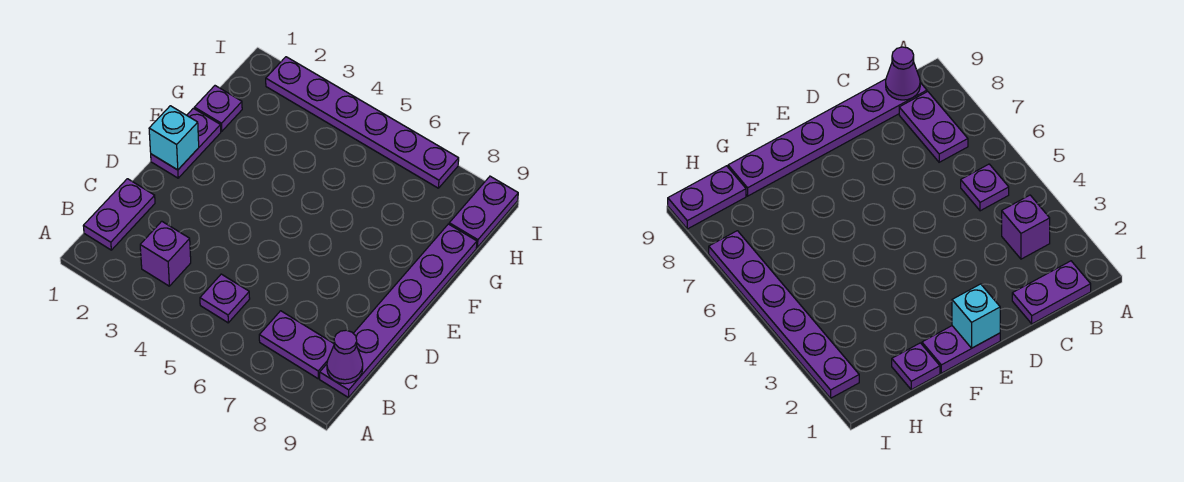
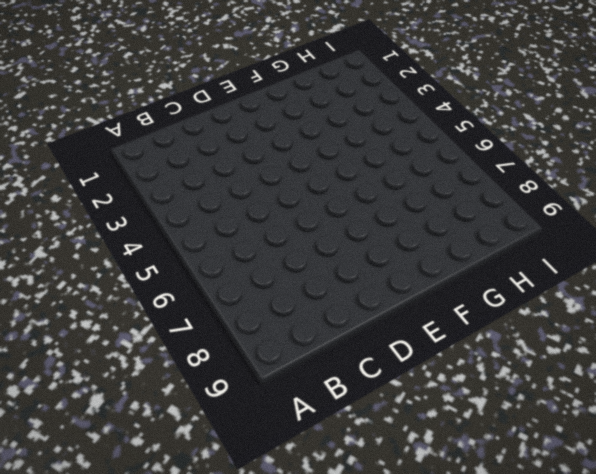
none -> purple 1x2 plate [84,179,155,250]
none -> purple 1x1 brick [140,221,191,286]

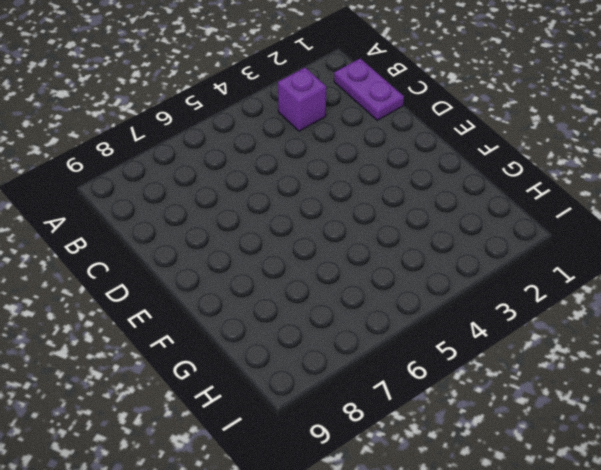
none -> purple 1x1 plate [200,274,250,323]
none -> purple 1x2 plate [259,311,334,379]

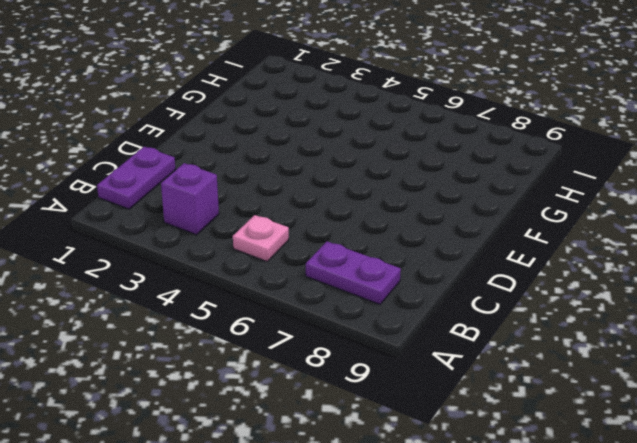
pink 1x1 plate [233,215,289,261] -> purple 1x1 plate [200,274,250,323]
none -> purple 1x6 plate [320,224,477,398]
none -> purple 1x2 plate [151,108,221,178]

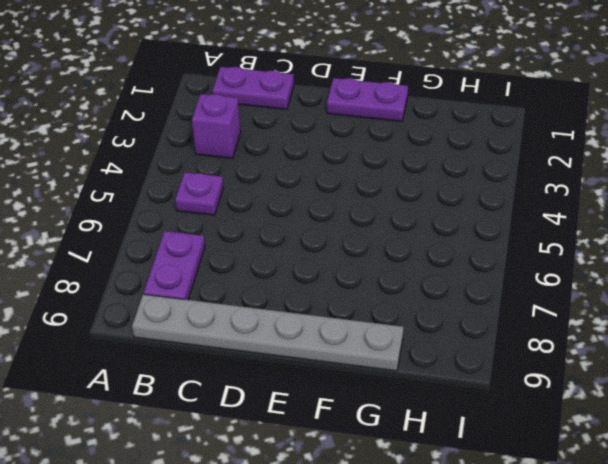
grey 1x6 plate [132,294,403,371] -> purple 1x6 plate [320,224,477,398]
none -> purple 1x1 plate [194,86,242,131]
none -> purple 1x2 plate [449,176,518,247]

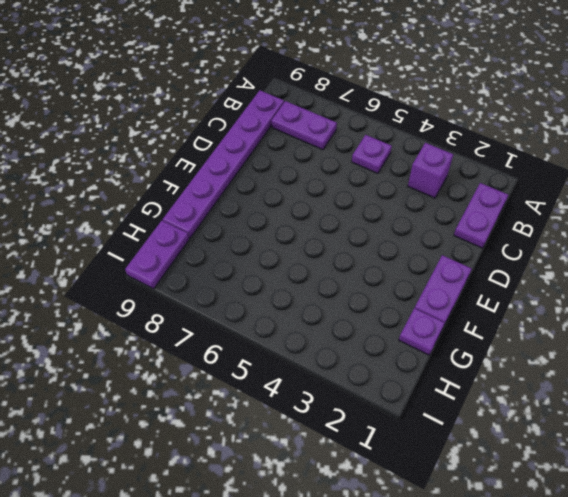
none -> purple 1x6 plate [266,57,459,188]
none -> purple 1x1 cone [327,330,363,384]

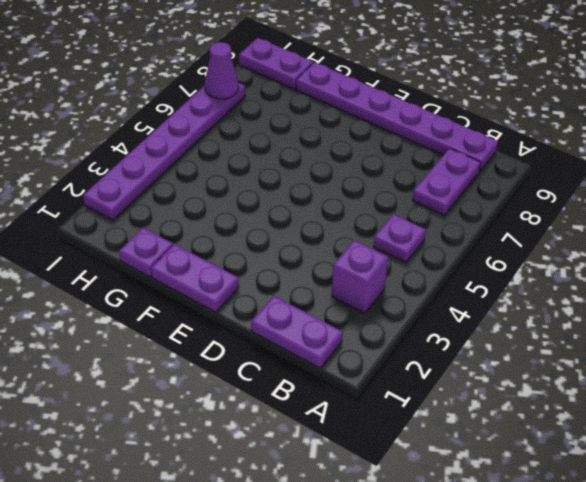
purple 1x1 cone [205,42,239,99] -> purple 1x1 cone moved to [327,330,363,384]
none -> cyan 1x1 brick [149,106,199,170]

